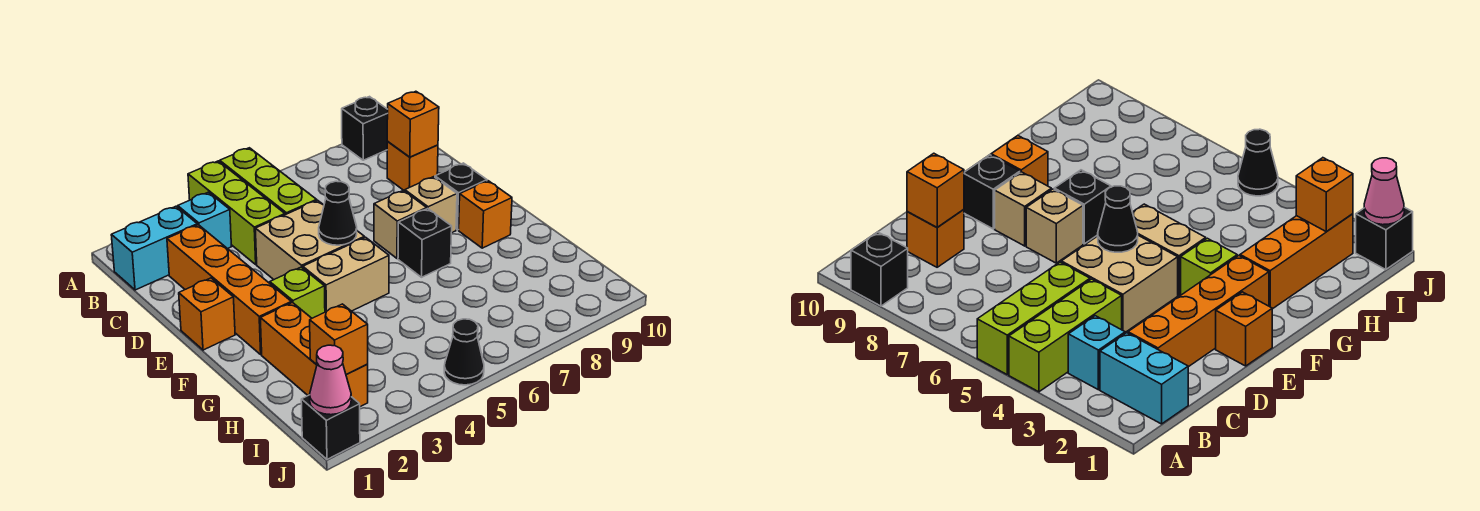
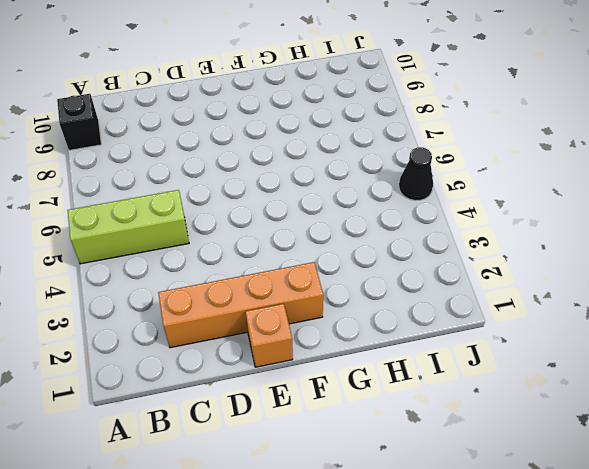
none -> lime 1x3 brick [188,161,285,264]
none -> cyan 1x2 brick [111,206,197,290]
none -> cyan 1x1 brick [178,192,232,249]

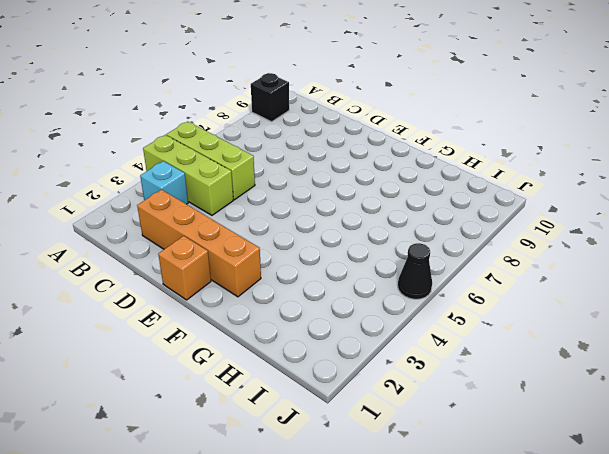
none -> cyan 1x2 brick [111,206,197,290]
none -> orange 1x1 brick [387,142,438,191]
none -> tan 2x2 brick [255,200,364,279]

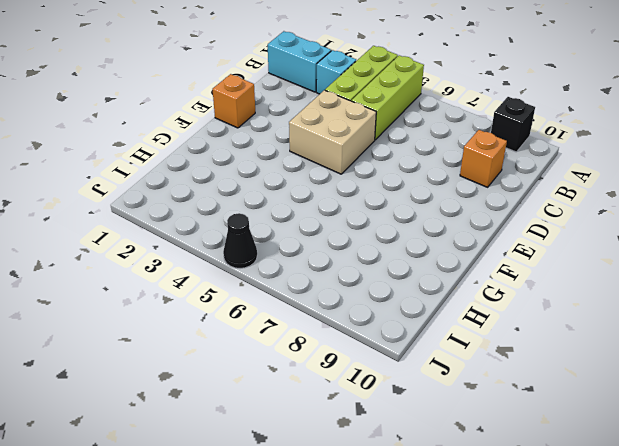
none -> orange 1x4 brick [167,225,291,354]
none -> tan 1x1 brick [374,190,427,258]
none -> tan 1x1 brick [405,177,457,233]

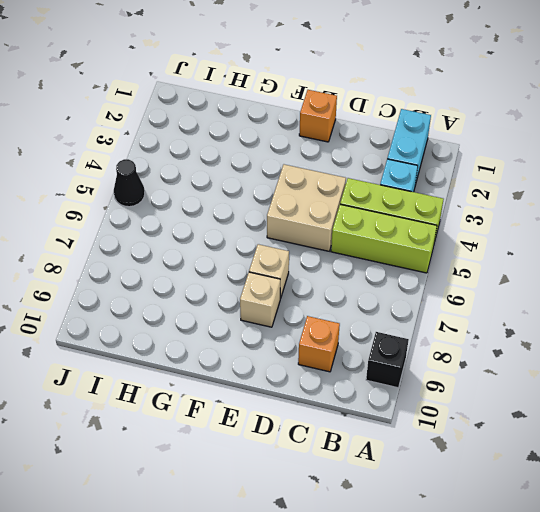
none -> orange 1x4 brick [167,225,291,354]
none -> black 1x1 brick [435,163,487,230]
none -> lime 1x1 brick [270,267,325,318]

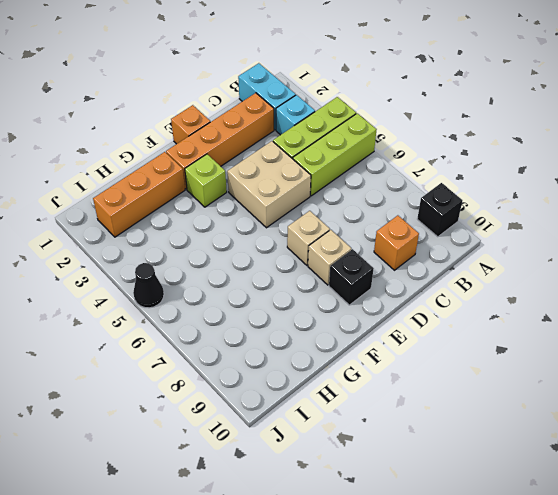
none -> tan 1x2 brick [303,237,389,312]
none -> black 1x1 brick [398,209,452,277]
none -> orange 1x1 brick [459,181,512,248]

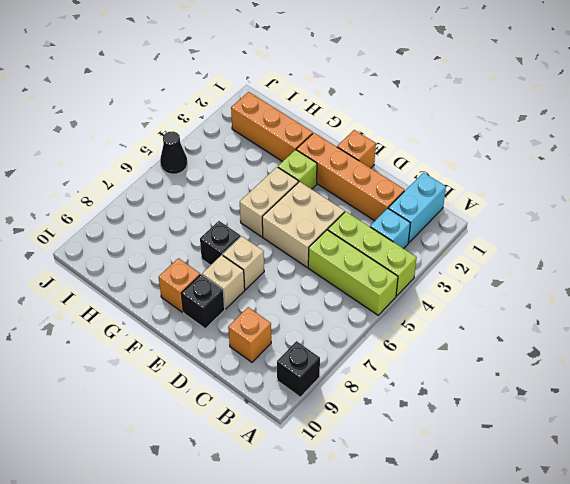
none -> black 1x1 brick [301,395,360,459]
none -> orange 1x1 brick [387,91,439,157]
none -> black 1x1 cone [319,181,357,245]

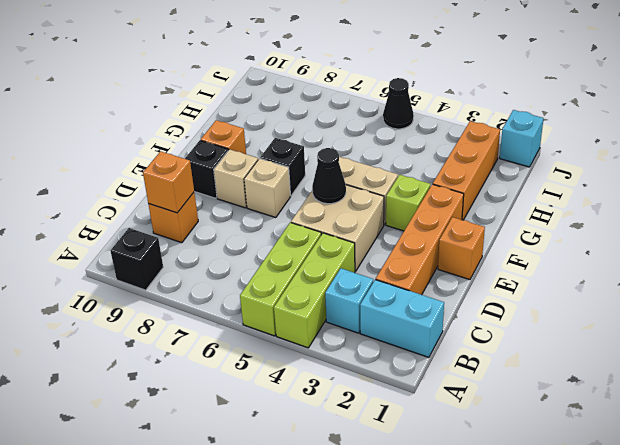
cyan 1x1 brick [500,110,544,167] -> black 1x1 brick [301,395,360,459]
none -> orange 1x1 brick [310,304,368,375]
none -> pink 1x1 cone [310,345,351,415]

